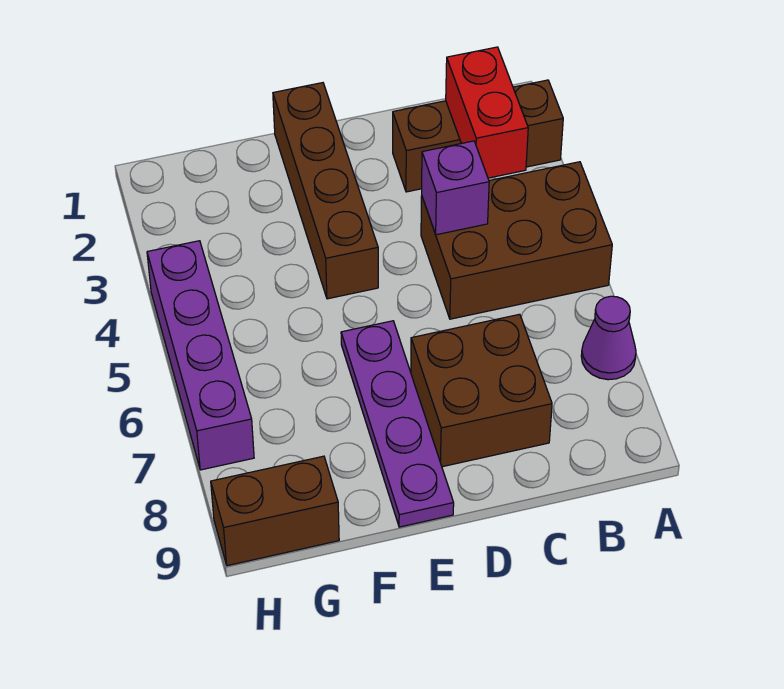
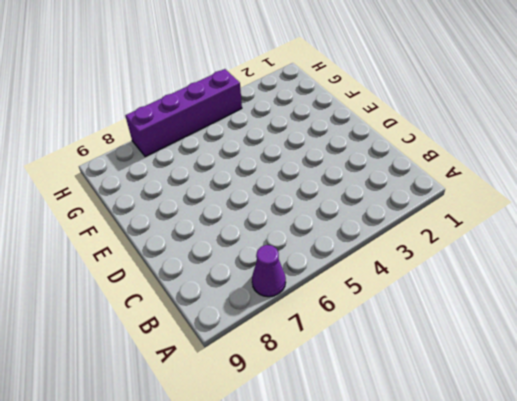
none -> brown 1x3 brick [393,80,563,192]
none -> brown 2x3 brick [421,162,612,319]

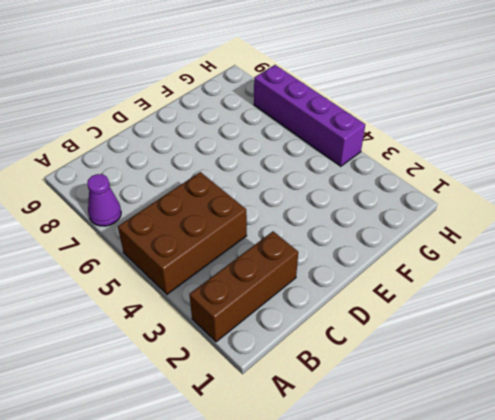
none -> brown 2x2 brick [411,314,552,467]
none -> brown 1x4 brick [273,83,378,299]

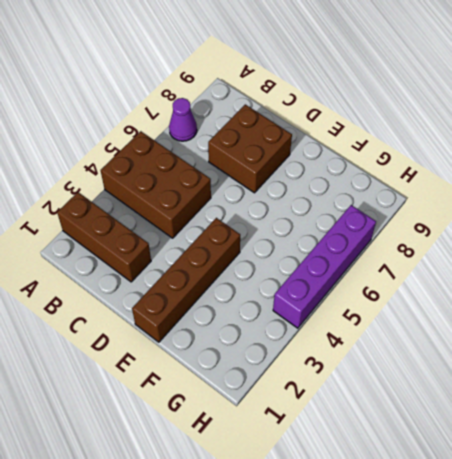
none -> purple 1x4 plate [341,321,454,527]
none -> brown 1x2 brick [211,456,339,566]

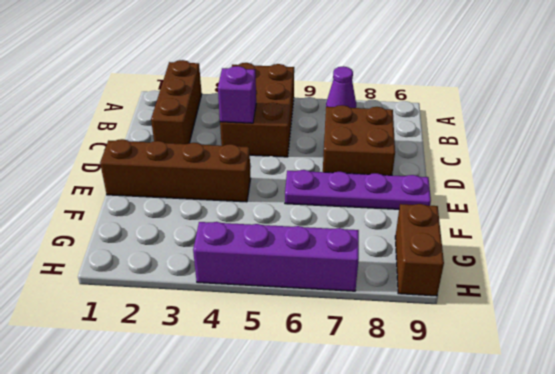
none -> red 1x2 brick [446,47,528,178]

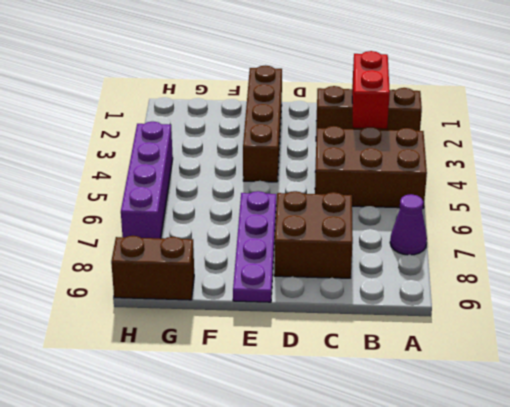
none -> purple 1x1 brick [422,141,489,235]

